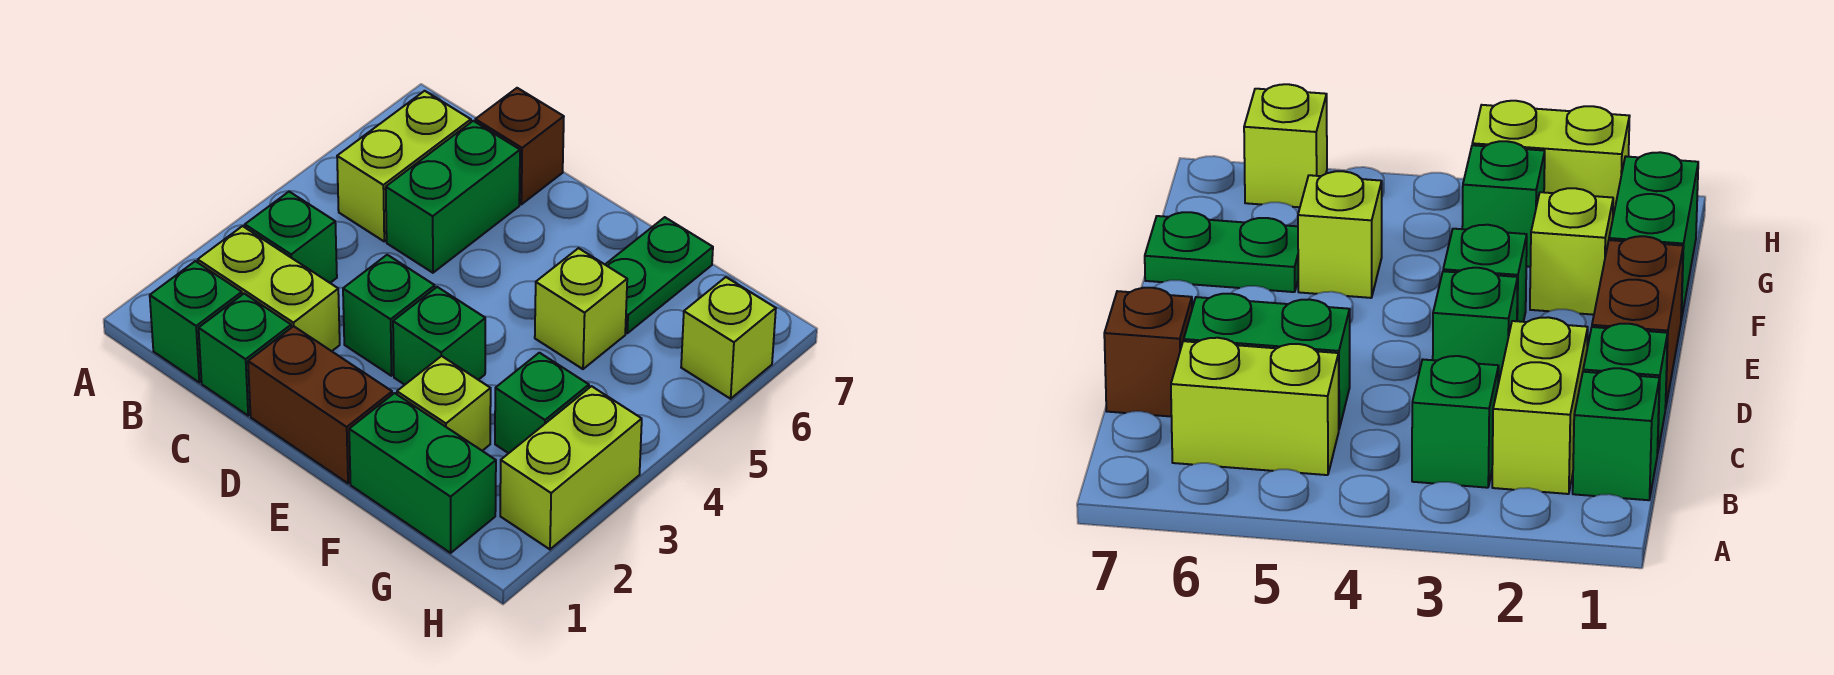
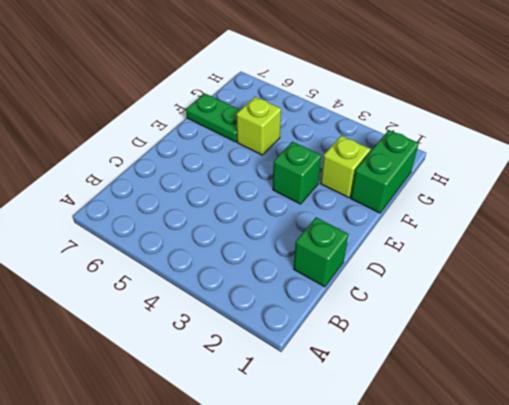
none -> green 1x1 brick [150,261,242,382]
none -> lime 1x2 brick [198,226,340,351]
none -> green 1x1 brick [245,192,337,283]

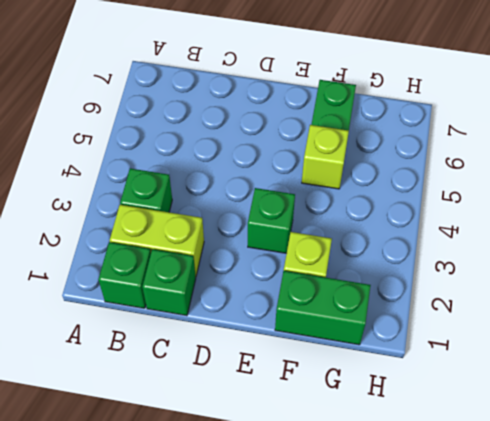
none -> lime 1x2 brick [337,91,471,241]
none -> green 1x2 brick [386,121,520,273]
none -> brown 1x1 brick [475,88,564,204]

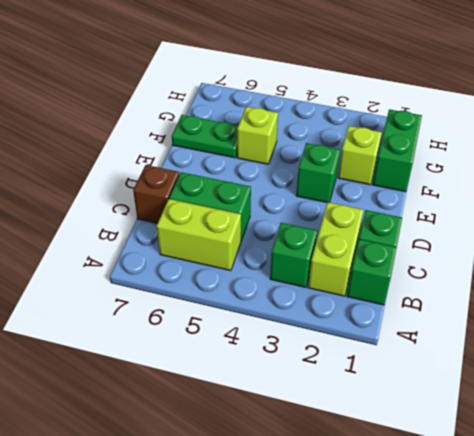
none -> brown 1x2 brick [248,326,392,483]
none -> green 1x1 brick [343,255,435,376]
none -> green 1x1 brick [495,353,589,453]

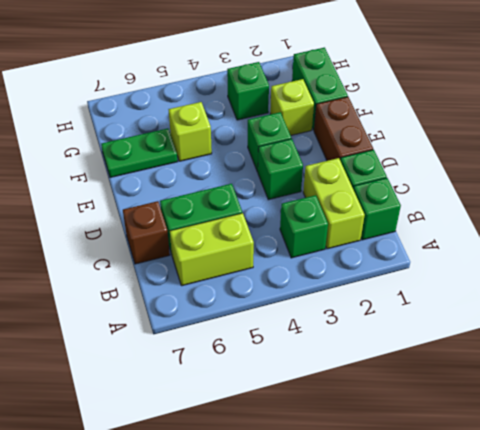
none -> lime 1x2 brick [500,386,642,549]
none -> lime 1x1 brick [681,277,776,399]

